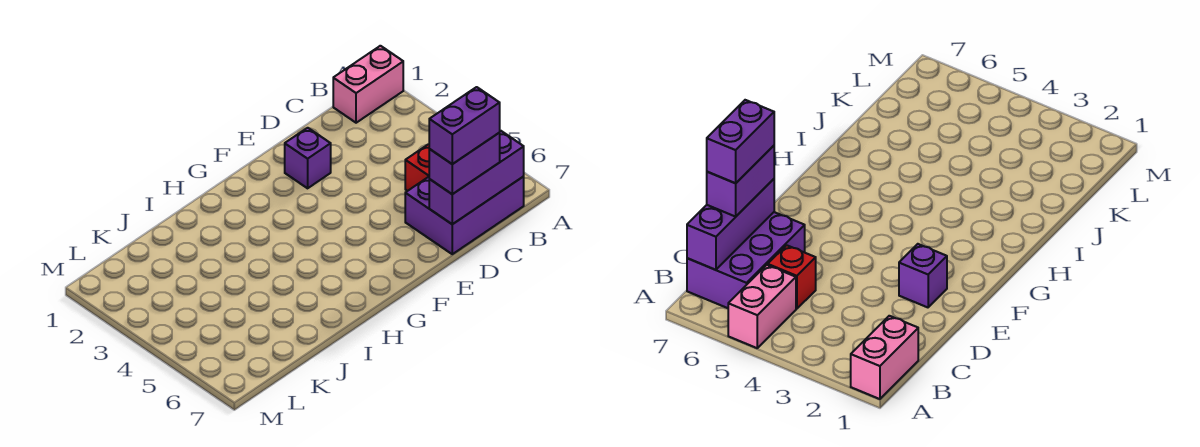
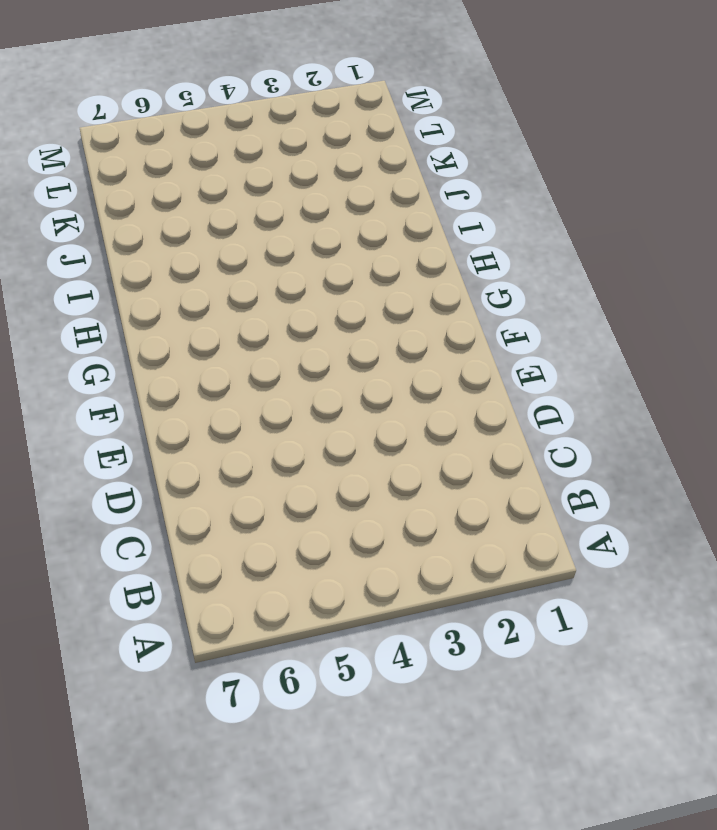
none -> pink 1x2 brick [333,46,403,123]
none -> pink 1x2 brick [728,265,796,348]

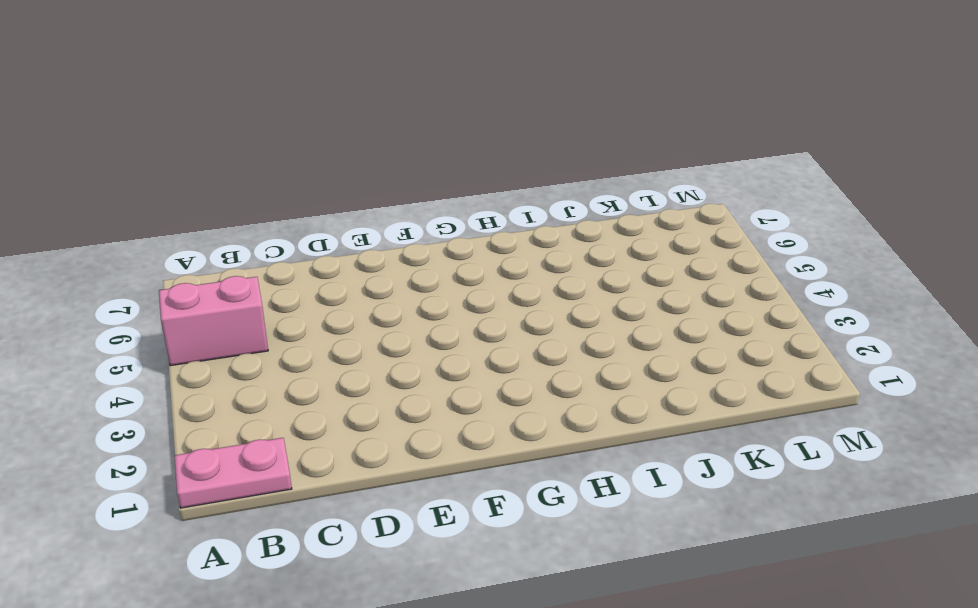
pink 1x2 plate [175,438,292,508] -> pink 1x2 brick [333,46,403,123]
none -> purple 2x3 brick [405,177,524,254]
none -> red 1x1 brick [405,144,429,191]

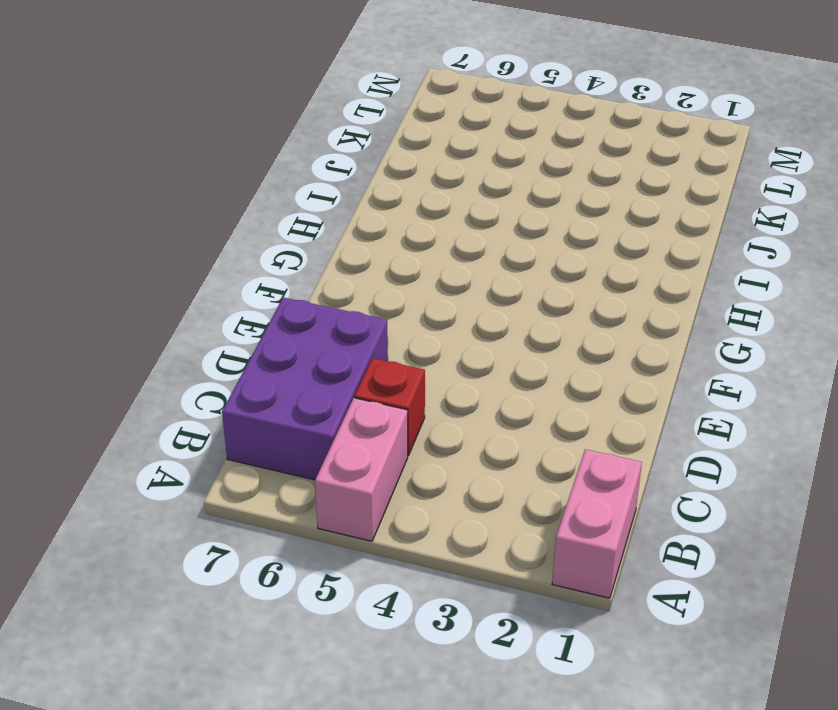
none -> purple 1x1 brick [285,128,331,188]
none -> purple 1x3 brick [429,131,524,224]

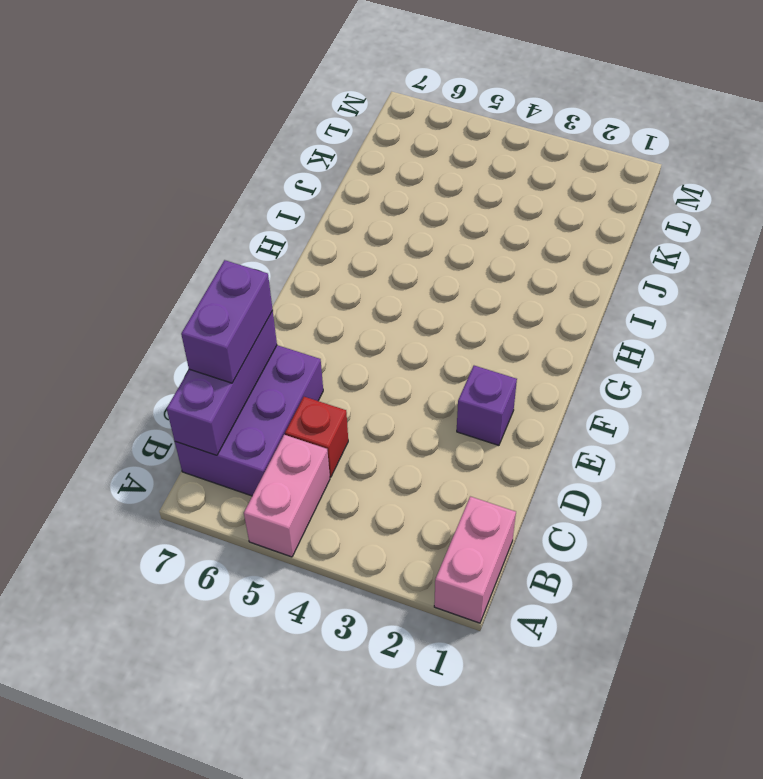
none -> purple 1x2 brick [429,87,500,164]

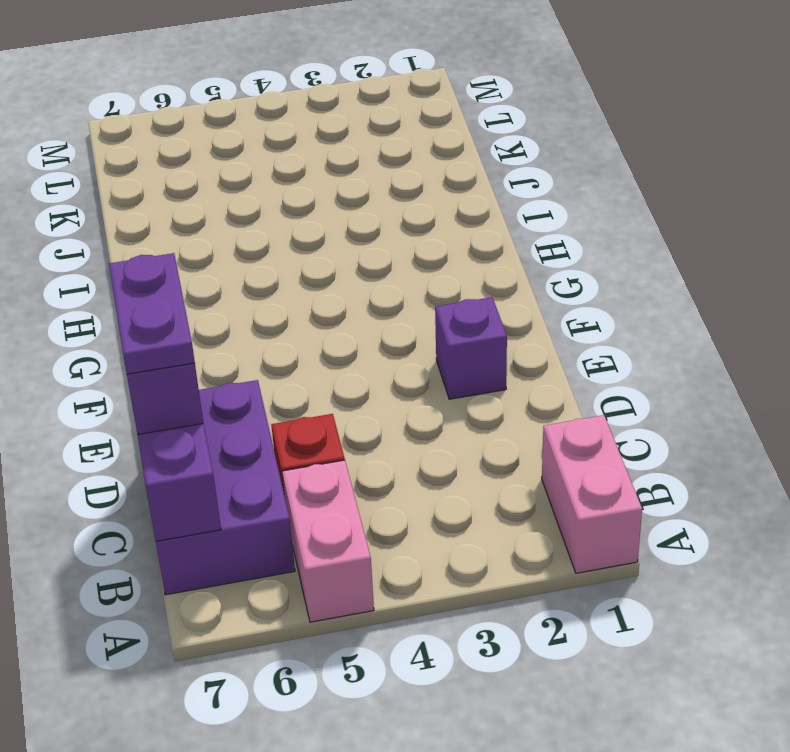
purple 1x2 plate [109,253,195,374] -> purple 1x2 brick [429,87,500,164]

